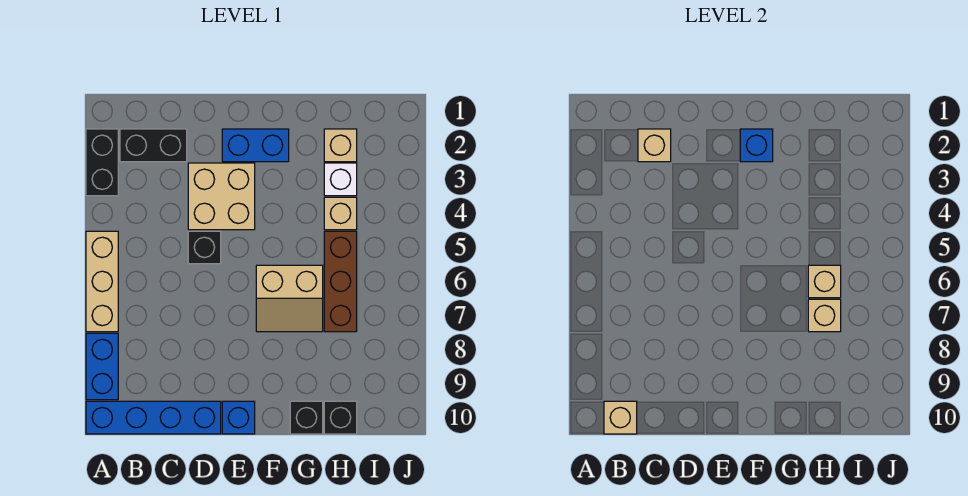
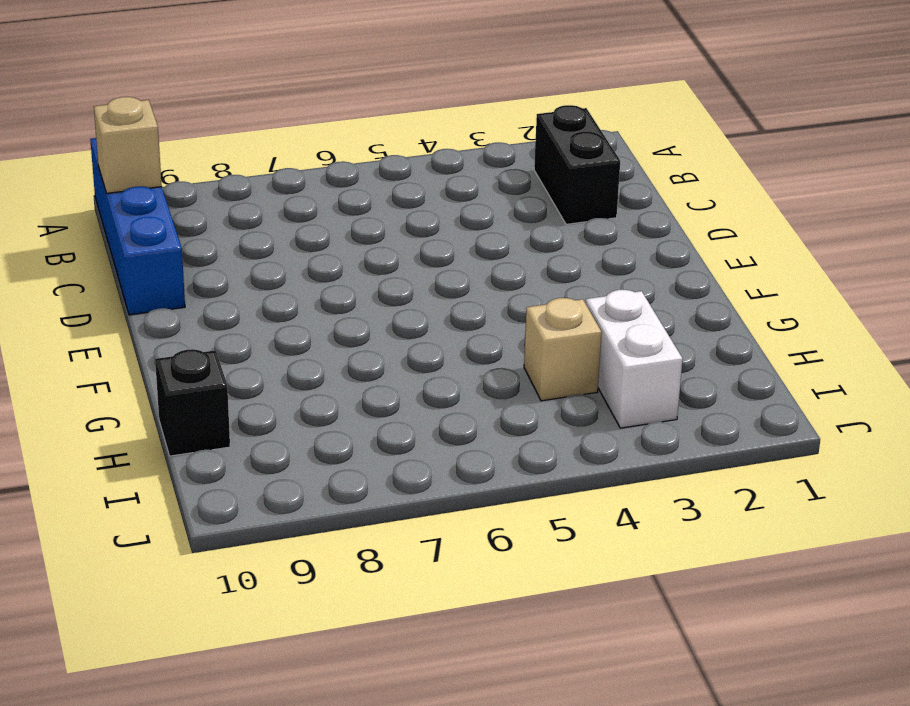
white 1x2 brick [586,290,683,428] -> white 1x1 brick [324,163,357,196]
none -> black 1x2 brick [86,129,118,196]
none -> tan 1x3 brick [86,231,118,332]
none -> blue 1x2 brick [86,333,118,400]

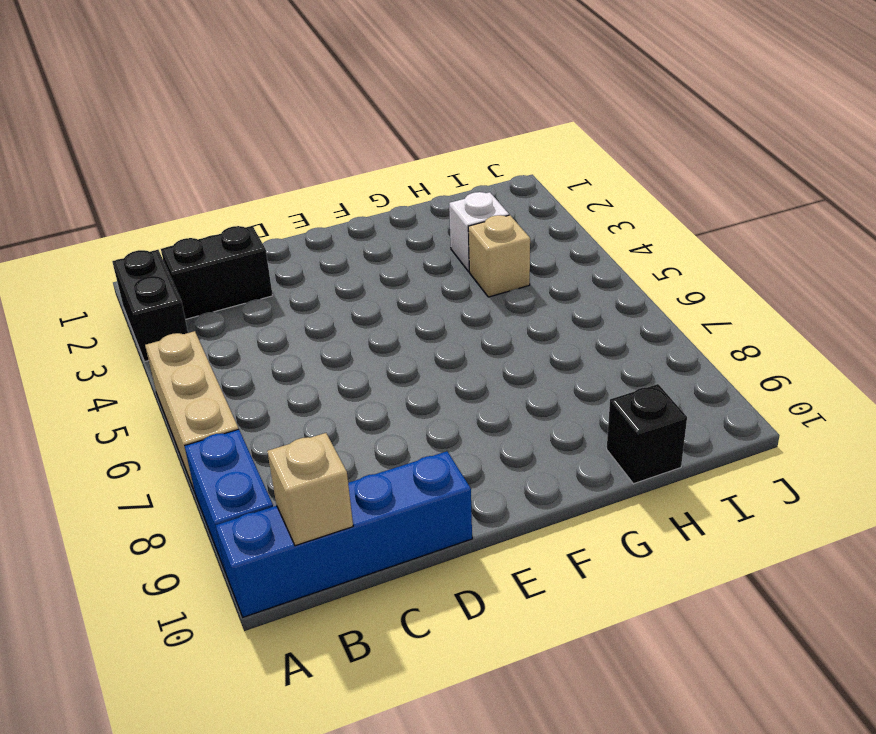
none -> tan 2x2 brick [188,163,255,230]
none -> black 1x1 brick [188,231,221,264]
none -> blue 1x2 brick [222,129,289,162]

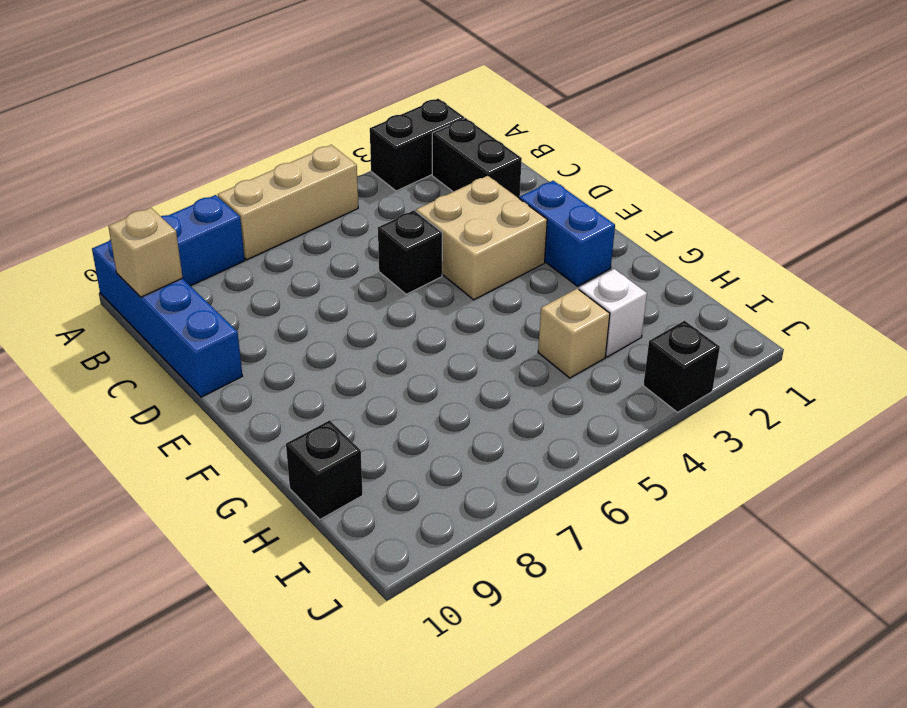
black 1x1 brick [643,321,720,412] -> black 1x1 brick moved to [290,401,323,434]
none -> blue 1x1 brick [222,401,255,434]
none -> tan 2x2 slope [256,265,323,332]
none -> tan 1x1 brick [324,129,357,162]

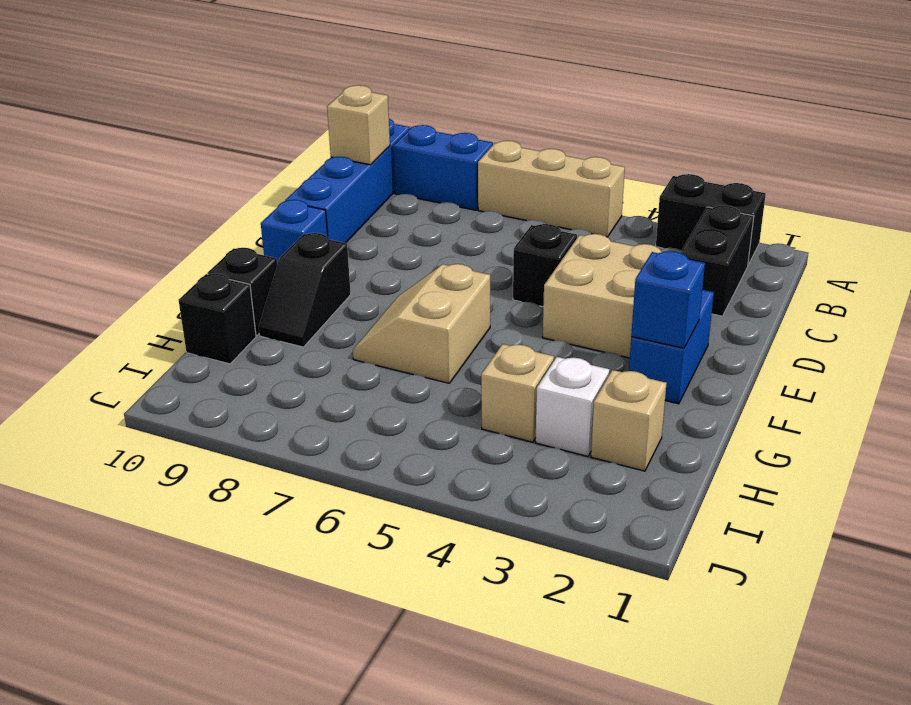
black 1x2 slope [259,233,351,347] -> none
none -> brown 1x3 brick [324,231,357,332]
none -> tan 1x1 brick [638,129,671,162]
none -> tan 1x1 brick [808,265,841,298]

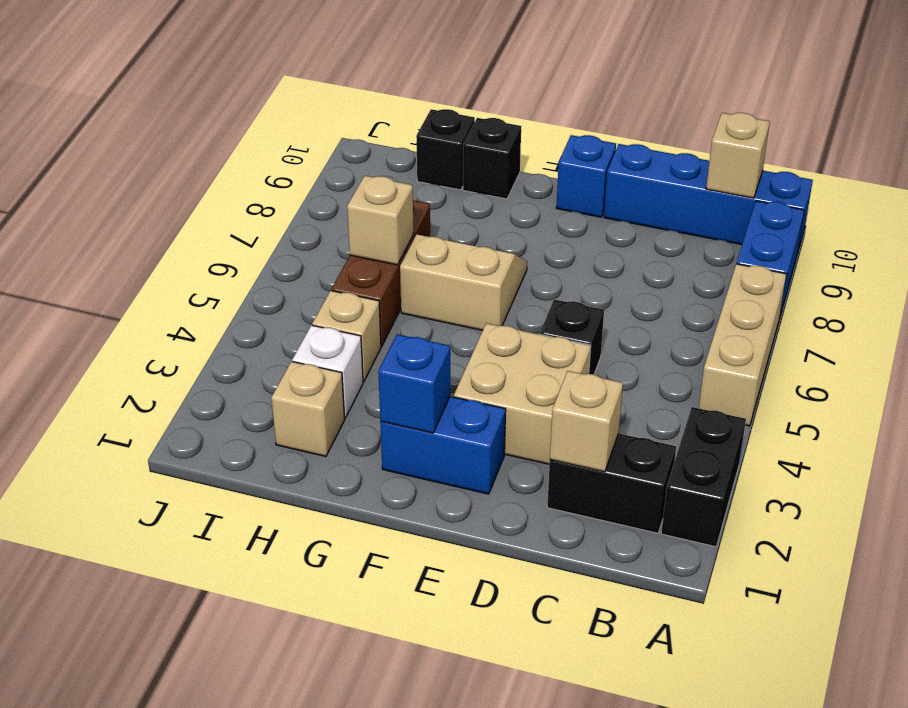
none -> tan 1x1 brick [808,299,841,332]

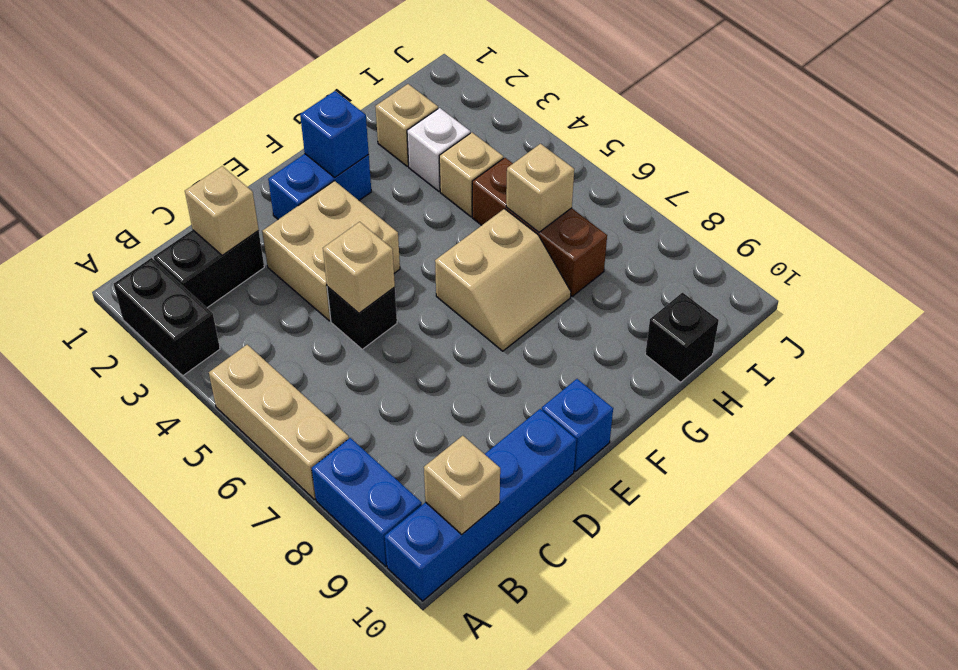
tan 1x1 brick [323,222,395,313] -> tan 1x1 brick moved to [808,299,841,332]
none -> black 1x1 brick [290,401,323,434]

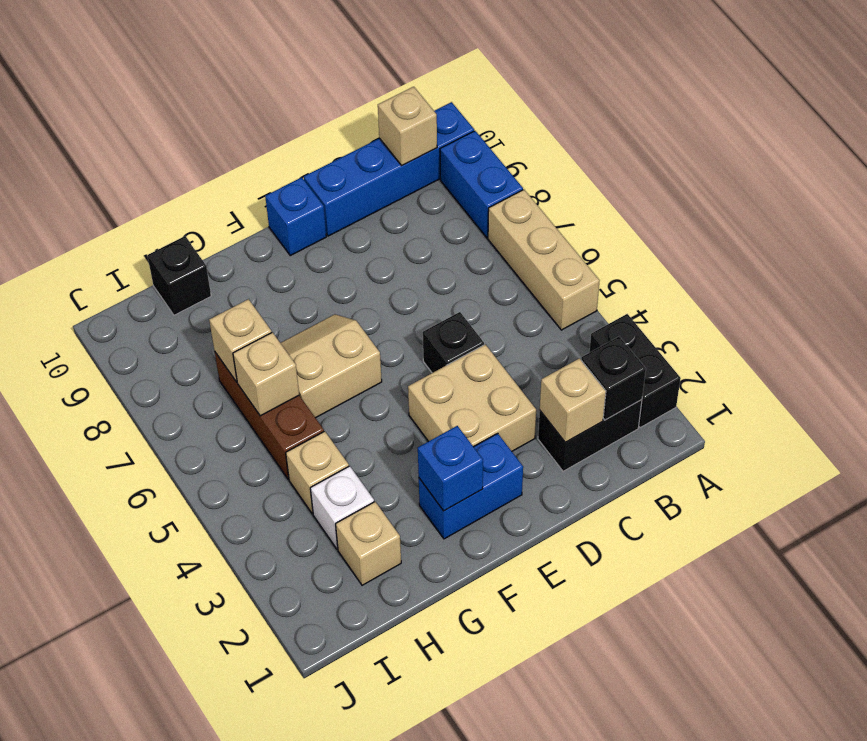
black 1x1 brick [581,337,646,420] -> black 1x1 brick moved to [290,401,323,434]

